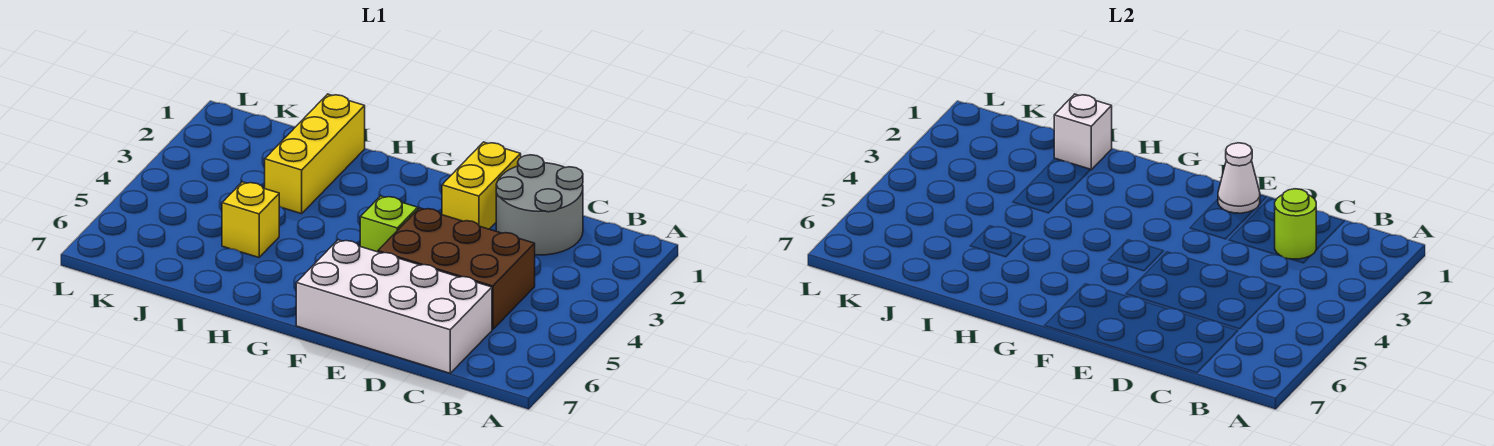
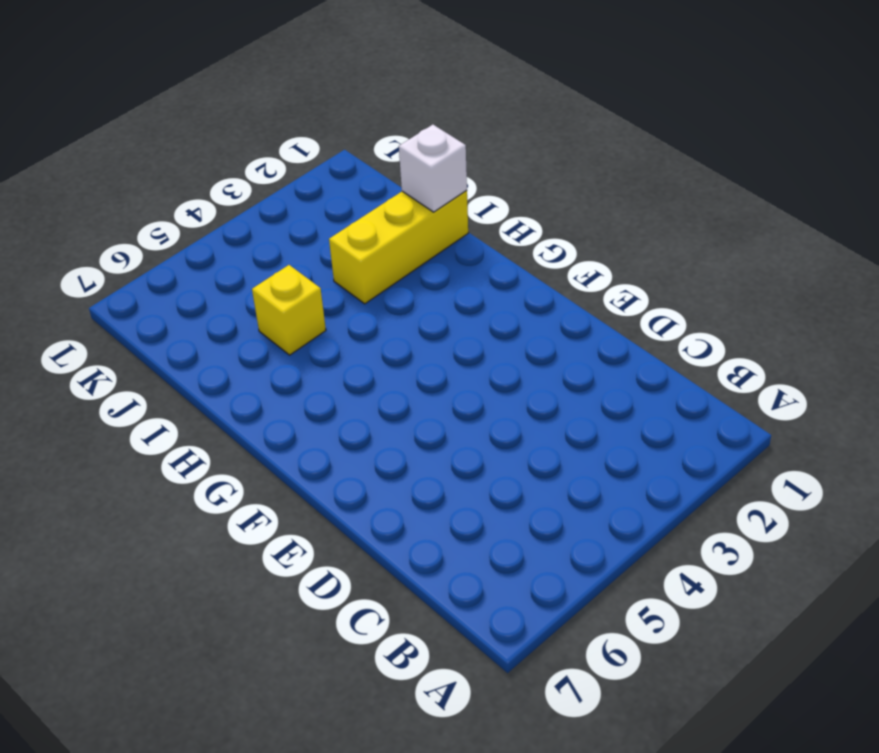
none -> grey 2x2 round brick [496,155,583,255]
none -> brown 2x3 brick [378,208,535,329]

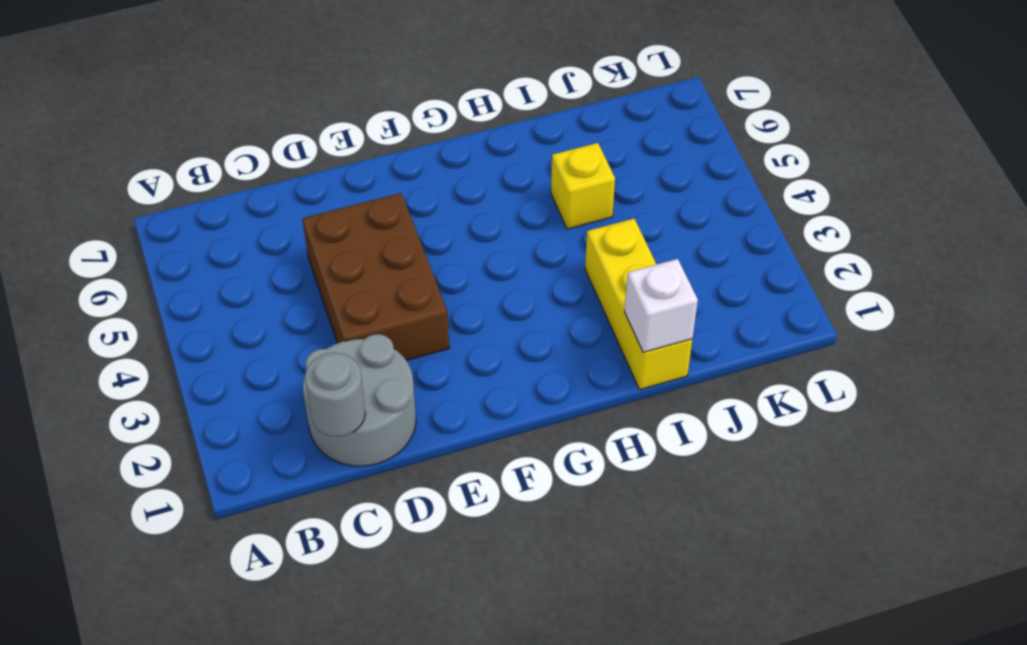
grey 1x1 round brick [305,353,365,437] -> none
brown 2x3 brick [302,193,449,360] -> brown 2x3 brick turned to [378,208,535,329]
none -> white 2x4 brick [296,240,492,373]
none -> yellow 1x2 brick [442,142,521,229]

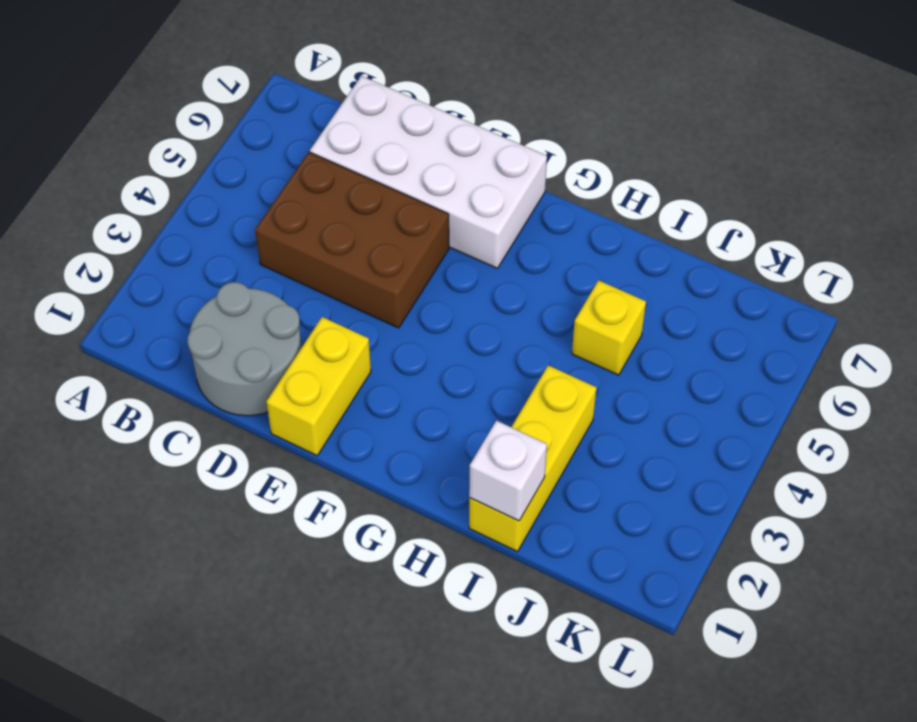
none -> lime 1x1 brick [360,196,418,252]
none -> lime 1x1 round brick [1275,189,1316,259]

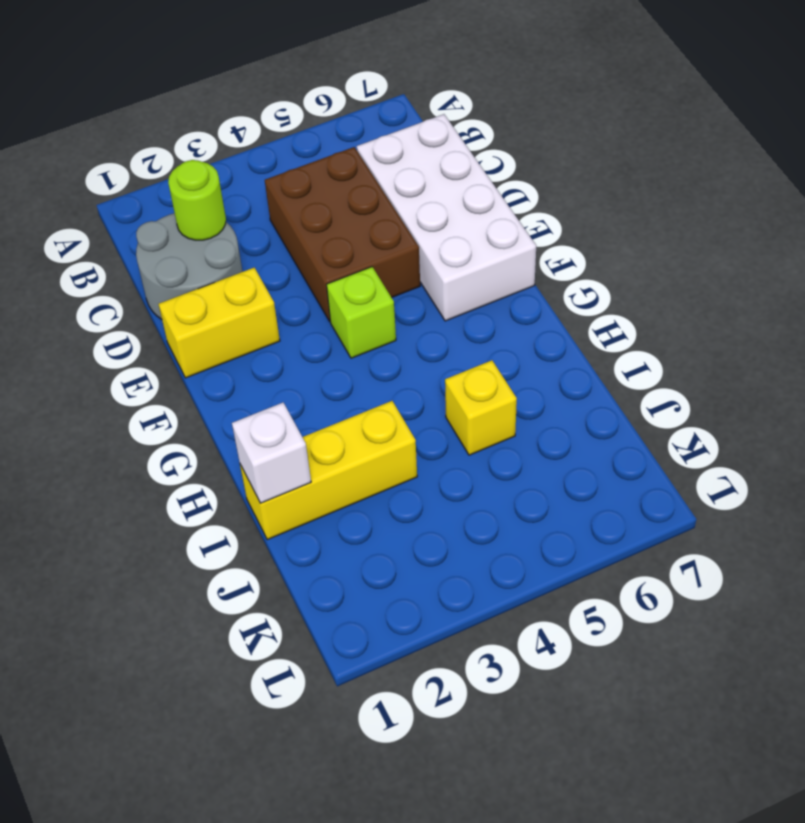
none -> white 1x1 cone [1218,143,1260,213]

